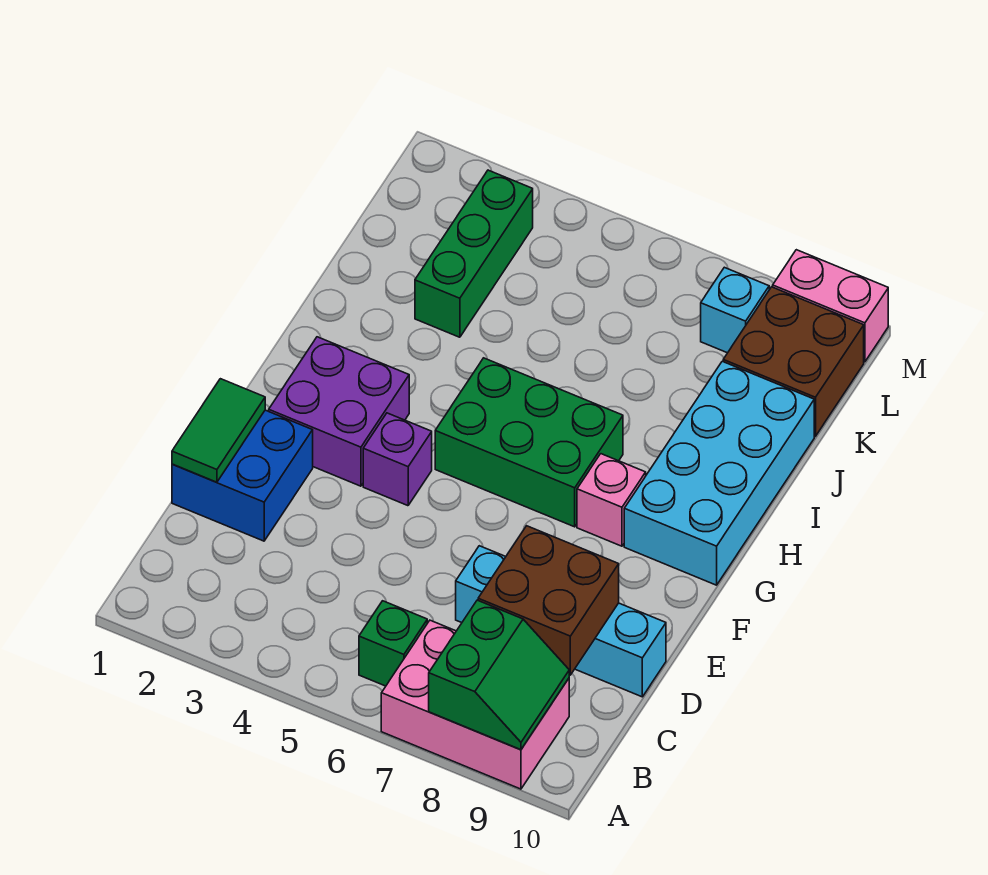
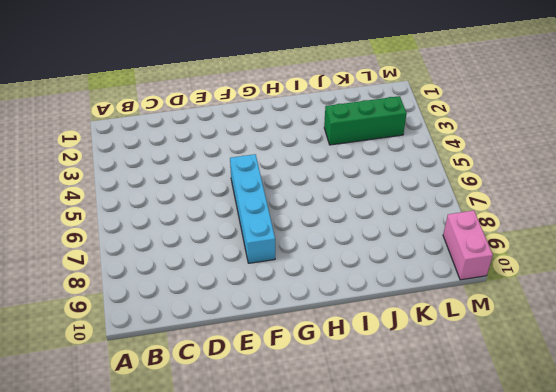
cyan 1x4 brick [230,154,275,263] -> cyan 1x4 brick moved to [456,546,666,697]
none -> pink 2x3 brick [381,620,569,789]
none -> green 1x1 brick [359,601,427,686]
none -> blue 2x2 brick [172,410,313,541]

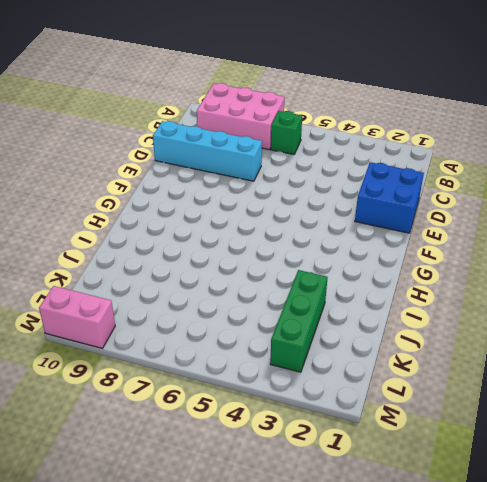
none -> purple 2x2 brick [269,337,409,486]
none -> purple 1x1 brick [363,413,432,506]
none -> green 2x3 brick [435,358,623,527]

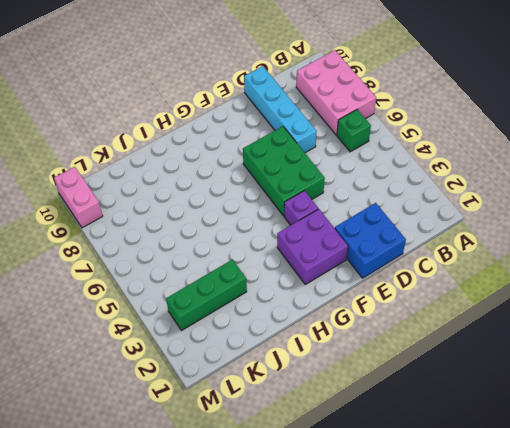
green 2x3 brick [243,126,325,216] -> green 2x3 brick moved to [435,358,623,527]
none -> pink 1x1 brick [577,454,646,546]
none -> cyan 2x4 brick [624,361,814,585]
none -> brown 2x2 brick [723,287,864,436]

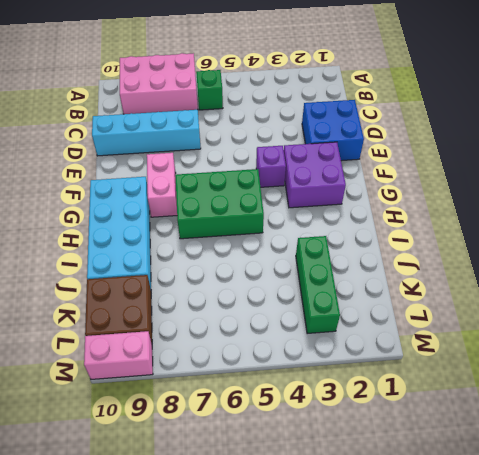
pink 1x2 brick [147,153,177,217] -> pink 1x1 brick [577,454,646,546]
none -> cyan 1x1 brick [701,267,769,353]
none -> green 2x2 slope [429,600,569,750]
none -> brown 2x2 brick [478,526,619,675]

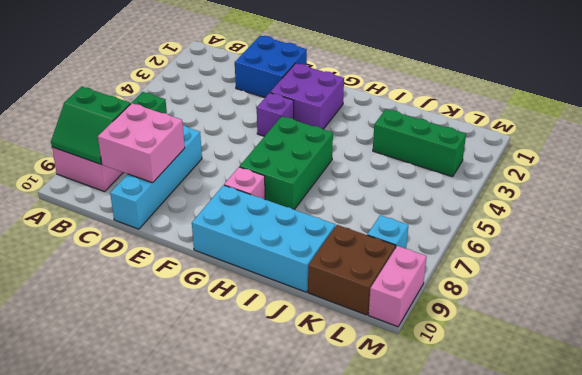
pink 2x2 brick [98,103,185,183] -> brown 2x2 brick [478,526,619,675]
none -> green 1x2 tile [172,379,265,482]

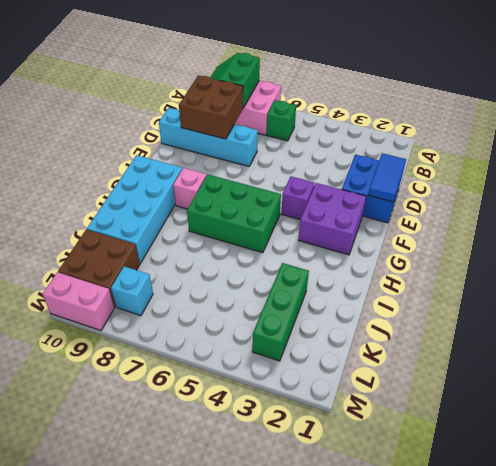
blue 1x2 tile [368,153,406,202] -> green 1x2 tile [172,379,265,482]

